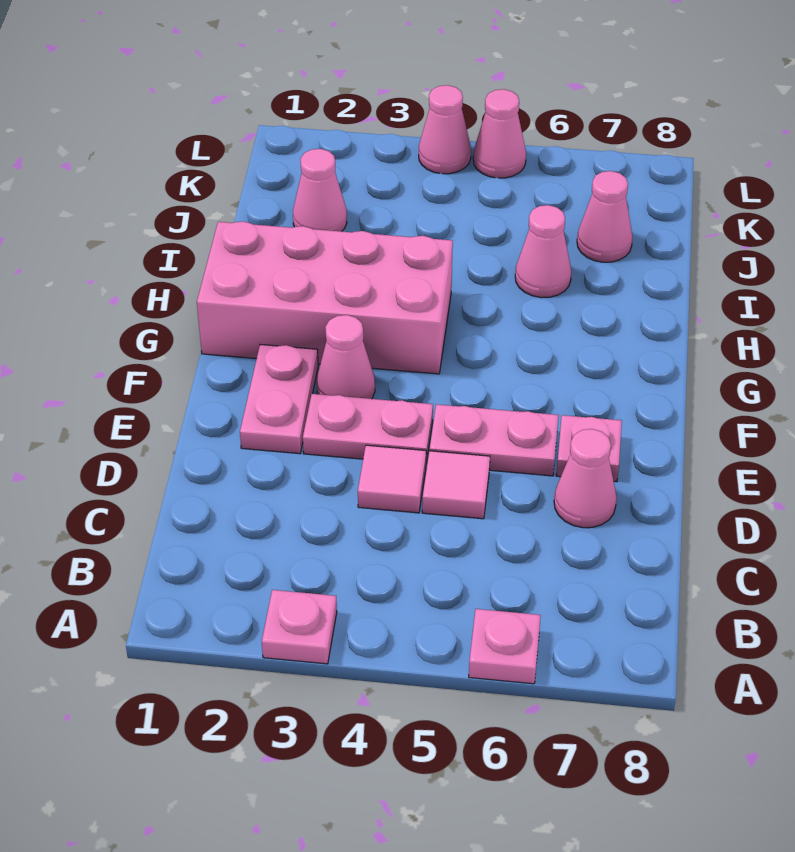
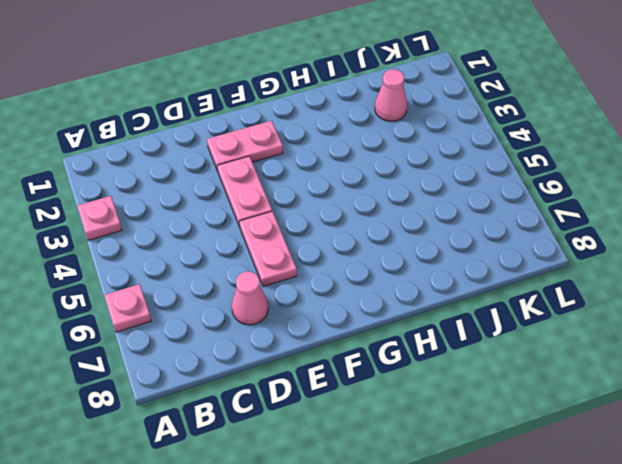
none -> pink 1x1 tile [358,445,426,513]
none -> pink 1x1 tile [422,451,490,519]
none -> pink 1x1 plate [556,415,622,482]

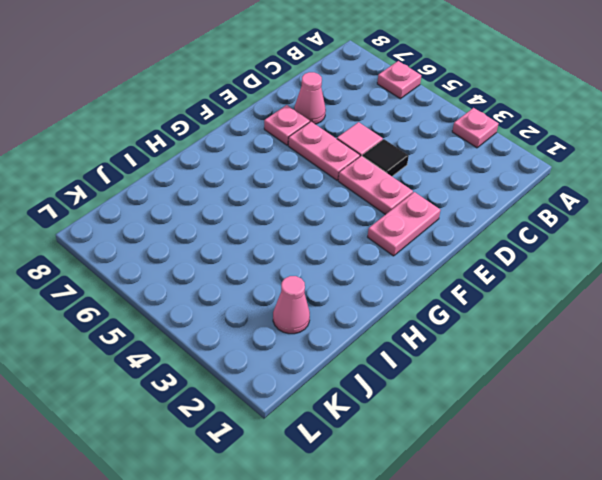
black 1x1 tile [362,139,409,176] -> pink 1x1 tile [358,445,426,513]
none -> pink 1x1 cone [317,315,375,399]
none -> pink 2x4 brick [197,221,453,374]
none -> pink 1x1 cone [515,205,571,298]

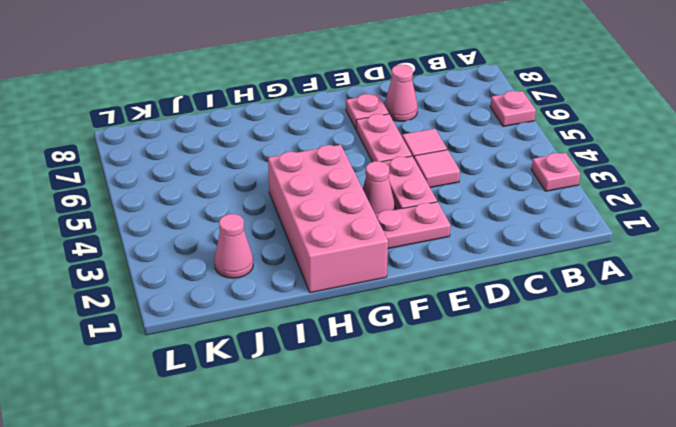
none -> pink 1x1 cone [515,205,571,298]
none -> pink 1x1 cone [577,171,633,262]
none -> pink 1x1 cone [419,85,471,174]

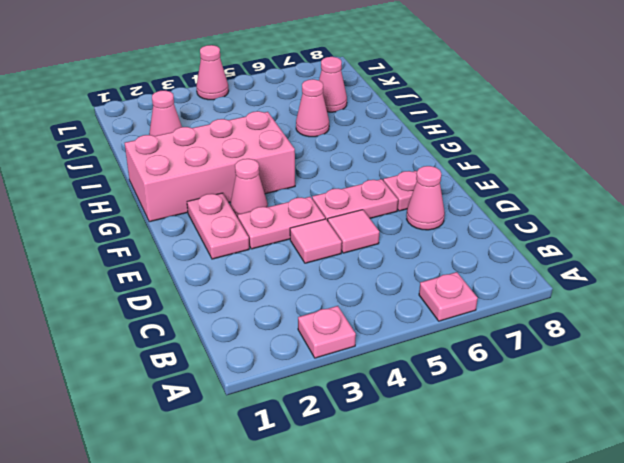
none -> pink 1x1 cone [473,89,526,178]

